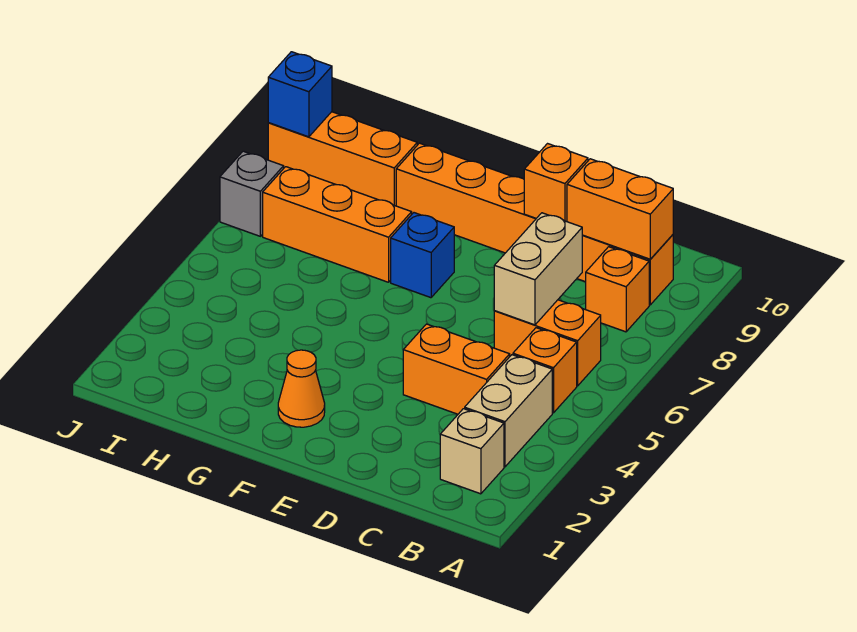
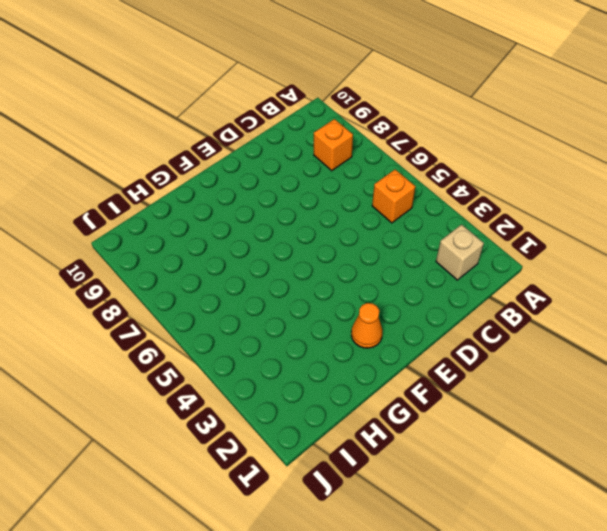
none -> tan 1x2 brick [465,355,552,467]
none -> orange 1x2 brick [494,300,601,386]
none -> orange 1x6 brick [396,143,673,305]

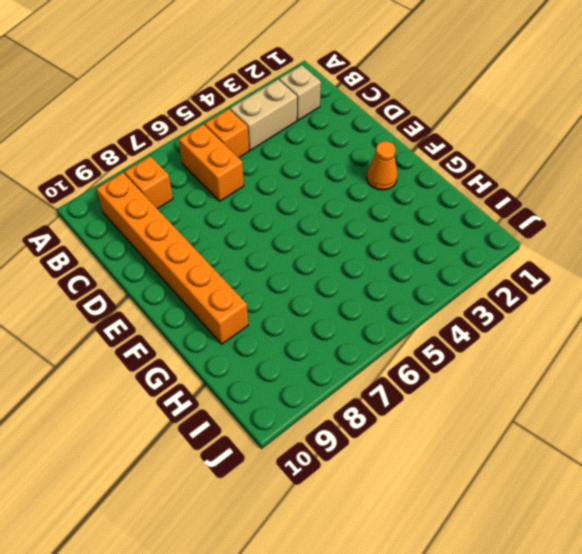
none -> orange 1x2 brick [403,324,510,414]
none -> blue 1x1 brick [391,213,454,298]
none -> orange 1x3 brick [263,167,412,282]

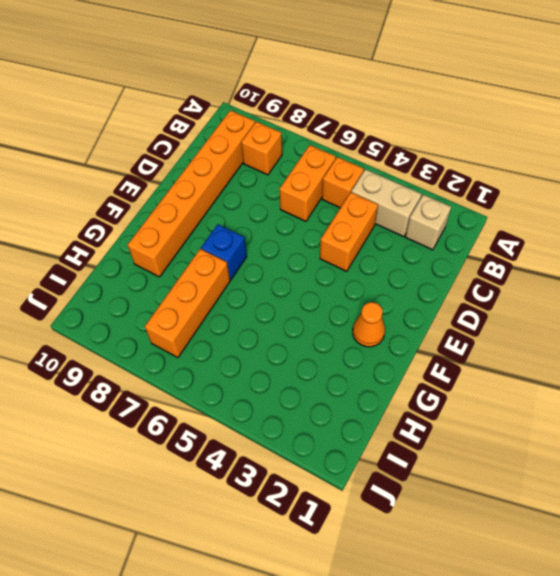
none -> orange 1x3 brick [268,112,417,206]
none -> grey 1x1 brick [220,151,284,236]
none -> orange 1x2 brick [567,159,673,259]

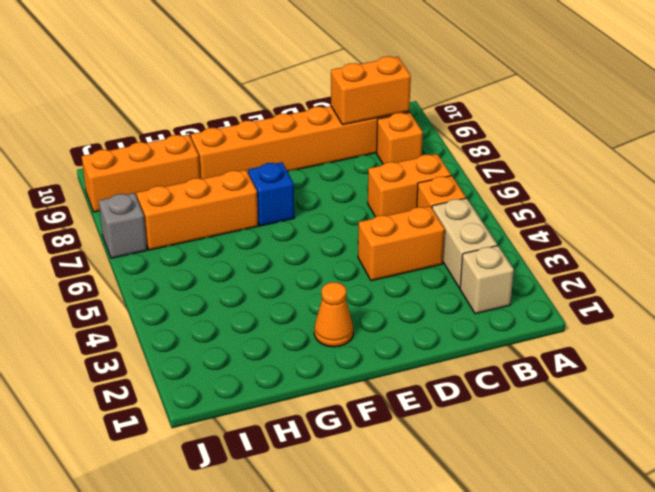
none -> tan 1x2 brick [494,213,582,325]
none -> orange 1x1 brick [524,144,588,222]
none -> blue 1x1 brick [268,52,332,137]

